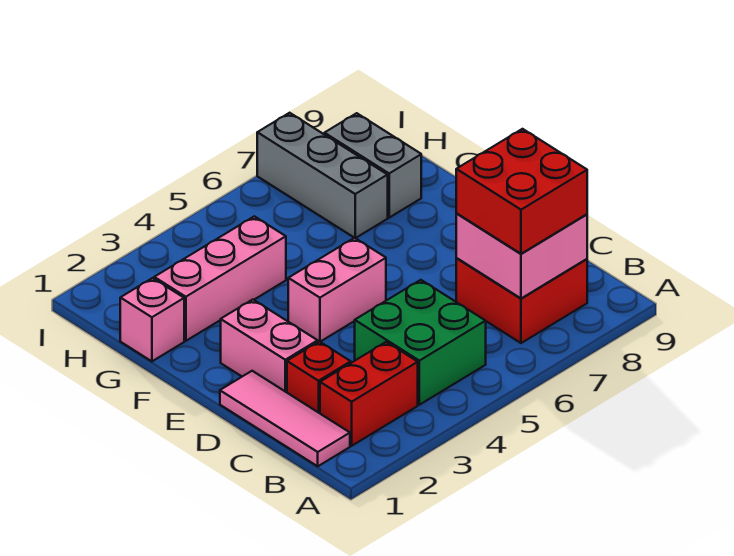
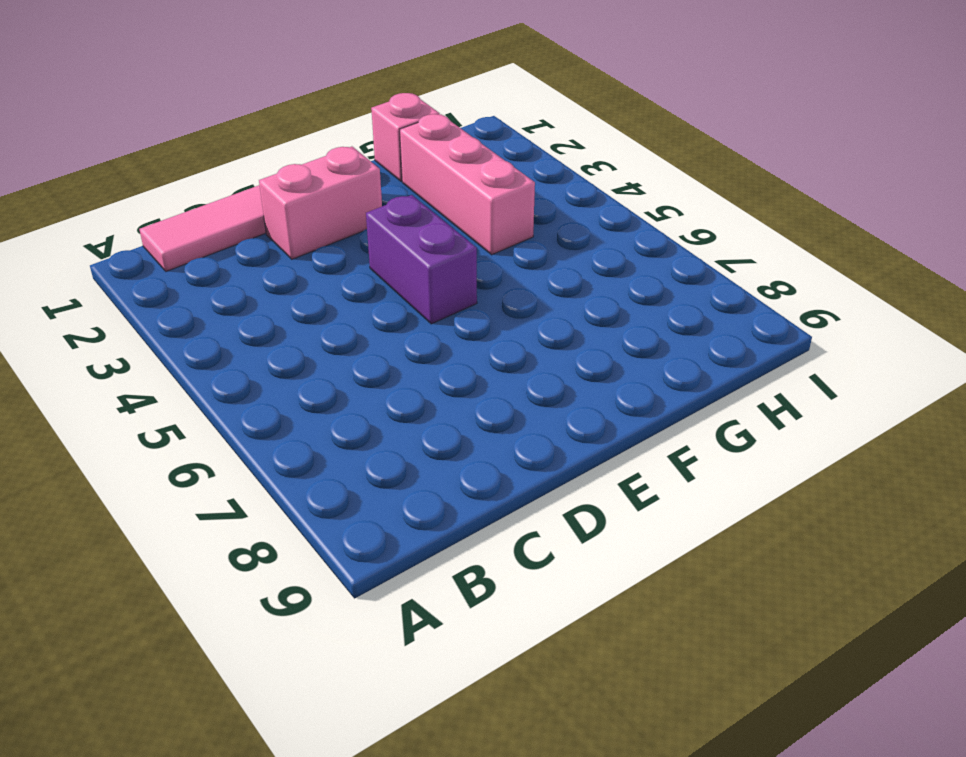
purple 1x2 brick [366,195,477,324] -> pink 1x2 brick [288,238,386,342]
none -> red 1x2 brick [320,342,418,446]
none -> green 2x2 brick [355,280,486,405]
none -> red 2x2 brick [456,258,587,343]

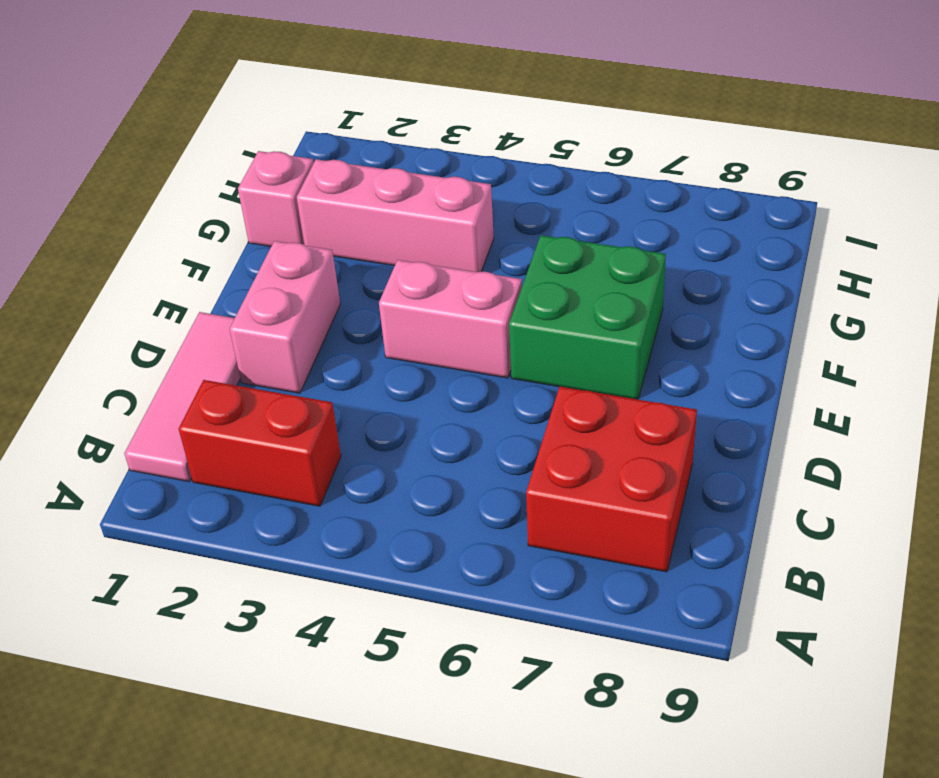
green 2x2 brick [509,235,666,399] -> green 2x2 brick moved to [355,280,486,405]
none -> red 1x1 brick [287,342,351,413]
none -> grey 1x3 brick [257,113,388,238]
none -> grey 1x2 brick [324,113,421,218]

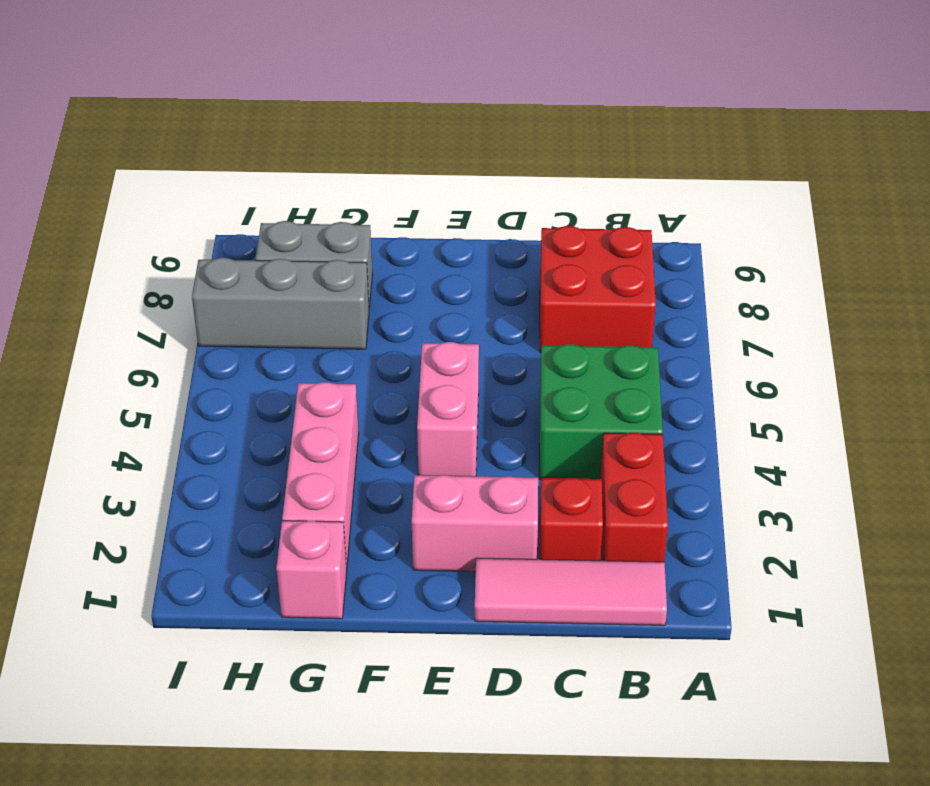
none -> pink 2x2 brick [456,214,587,298]
none -> red 2x2 brick [456,129,587,254]

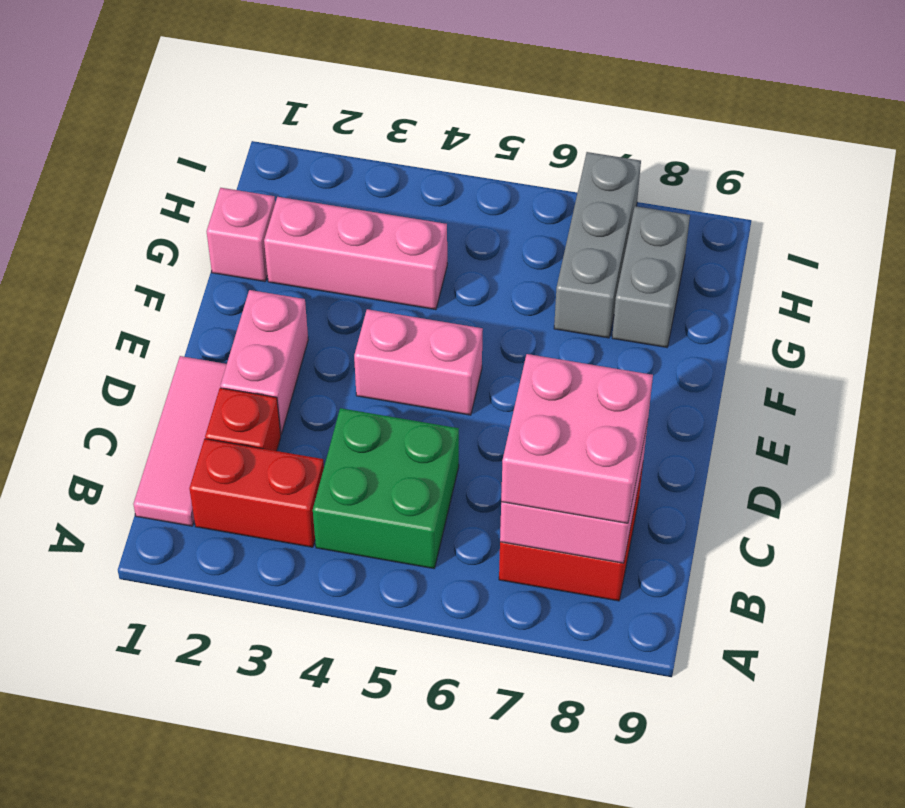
pink 2x2 brick [501,354,653,523] -> red 2x2 brick [456,129,587,254]

